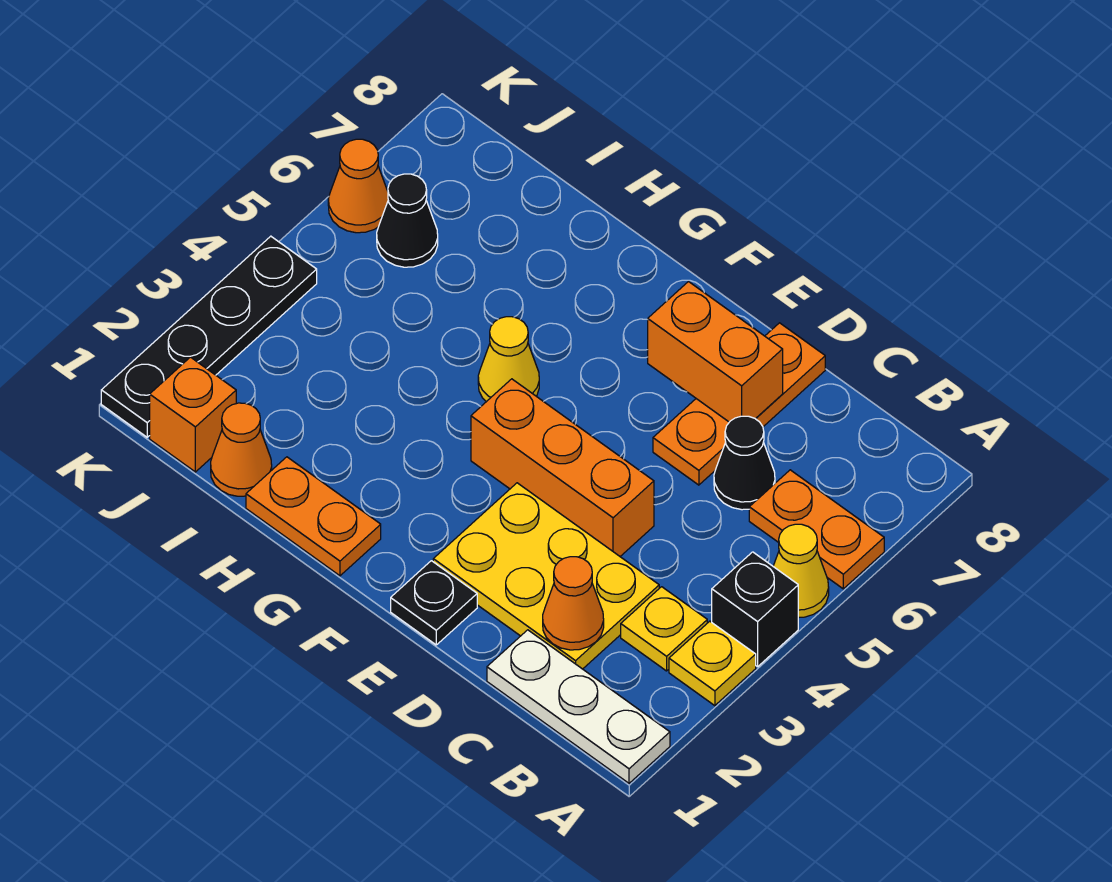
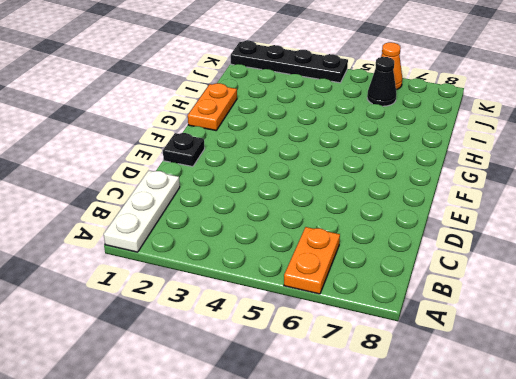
none -> yellow 1x1 plate [669,621,756,706]
none -> black 1x1 brick [712,552,798,667]
none -> yellow 1x1 cone [773,524,829,618]

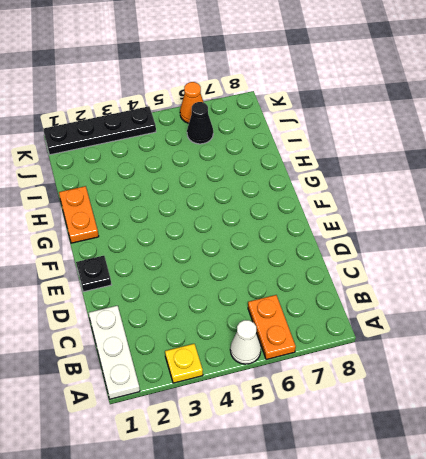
white 1x1 cone [230,320,261,364] -> yellow 1x1 cone [773,524,829,618]
none -> black 1x1 brick [712,552,798,667]
none -> yellow 1x1 plate [621,587,707,671]
none -> yellow 2x3 plate [433,483,659,669]

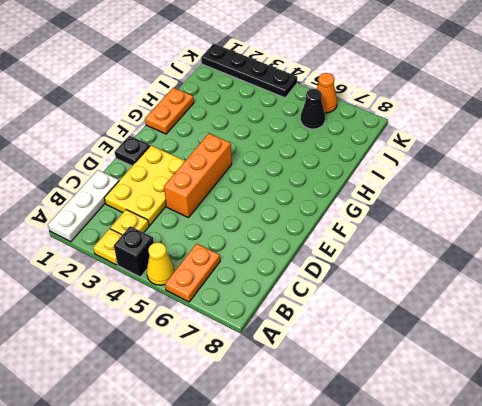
none -> black 1x1 cone [714,416,775,510]
none -> orange 1x3 plate [653,323,825,485]
none -> yellow 1x1 cone [478,317,539,402]

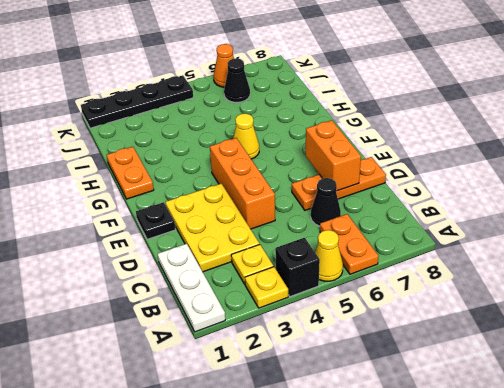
none -> orange 1x1 cone [211,403,272,496]
none -> orange 1x1 brick [150,357,236,472]
none -> orange 1x1 cone [543,557,604,650]

